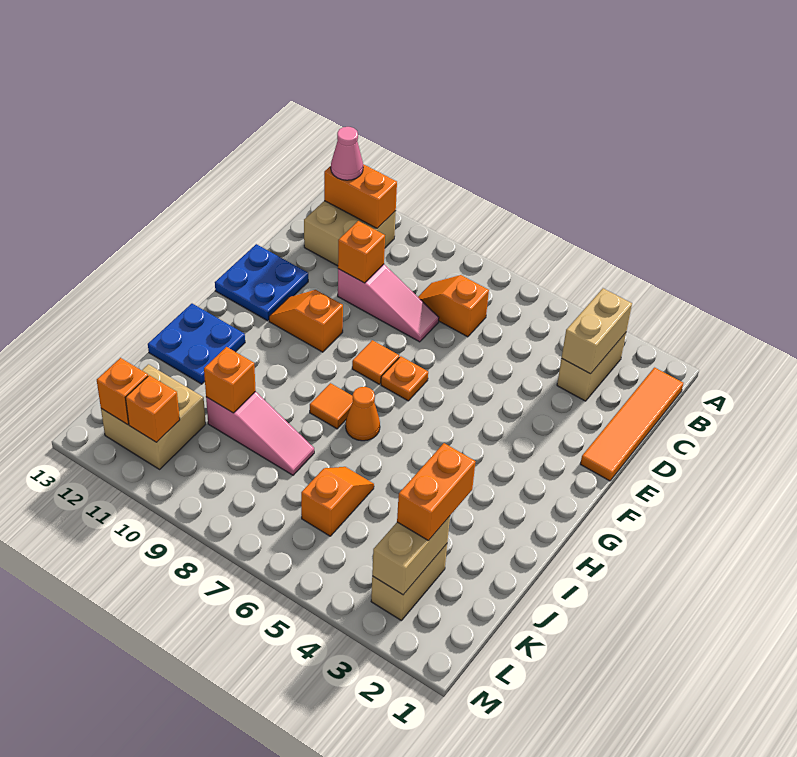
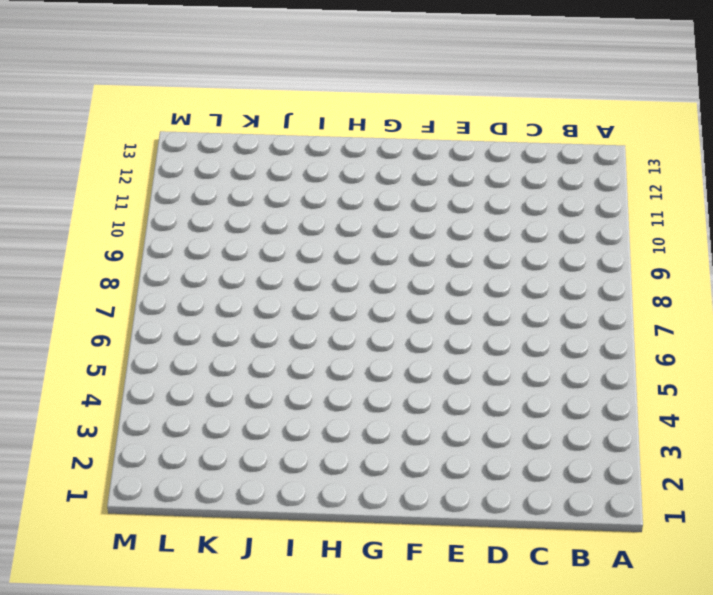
none -> orange 1x4 tile [580,368,683,481]
none -> tan 1x2 brick [557,333,626,401]
none -> tan 2x2 brick [304,201,396,266]

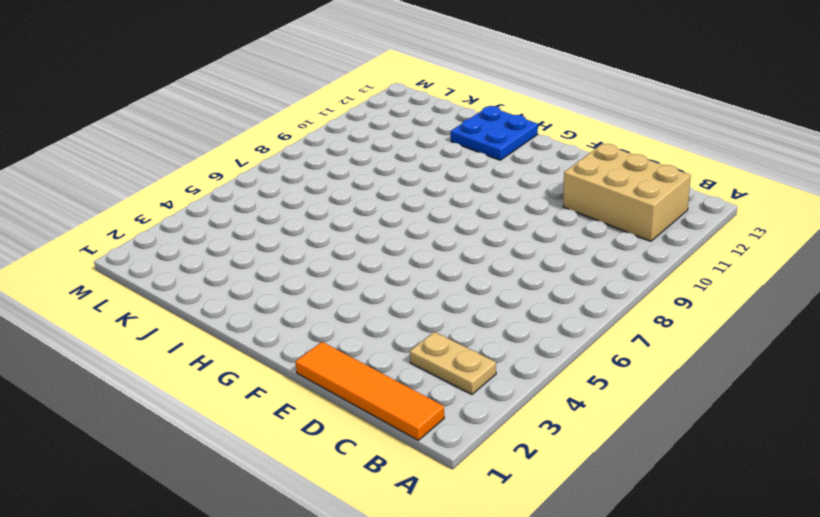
tan 1x2 plate [410,332,496,394] -> tan 1x2 brick [557,333,626,401]
tan 2x3 brick [563,144,691,241] -> tan 2x2 brick [304,201,396,266]
none -> orange 1x2 slope [418,275,489,337]
none -> pink 1x3 slope [338,264,439,342]
none -> blue 2x2 plate [215,244,308,321]

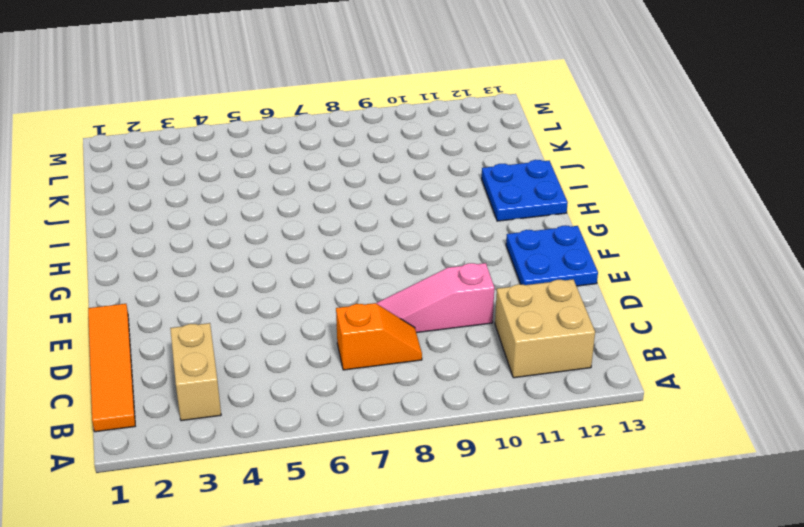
none -> orange 1x1 plate [381,356,428,401]
none -> orange 1x1 tile [352,340,399,384]
none -> orange 1x2 slope [269,290,343,352]

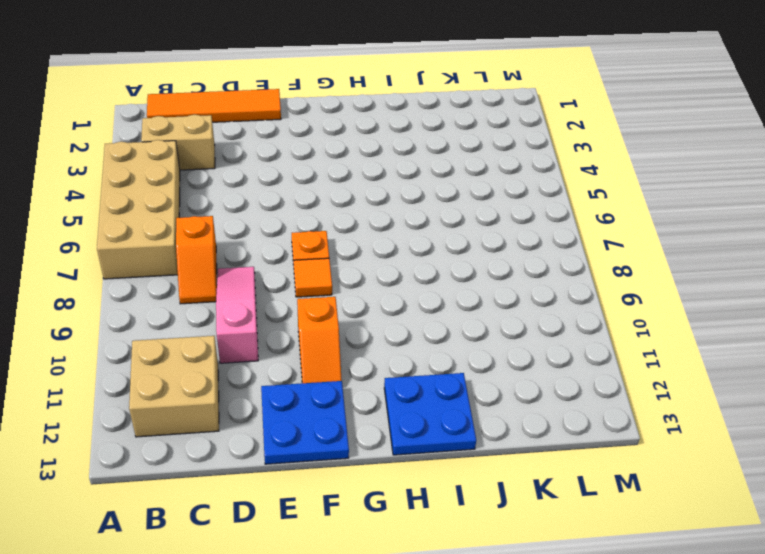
tan 2x4 brick [97,140,180,279] -> none
none -> orange 1x1 cone [346,387,380,441]
none -> orange 1x1 tile [310,383,353,429]
none -> orange 1x2 slope [301,467,374,536]

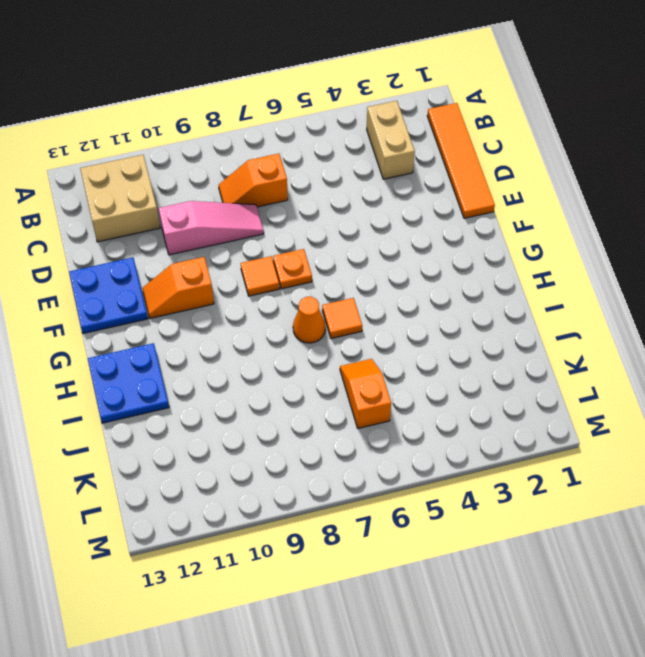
orange 1x1 tile [322,298,362,339] -> orange 1x1 tile moved to [310,383,353,429]
none -> pink 1x3 slope [206,392,314,475]
none -> tan 1x2 brick [371,544,447,621]
none -> tan 2x2 brick [101,364,206,469]

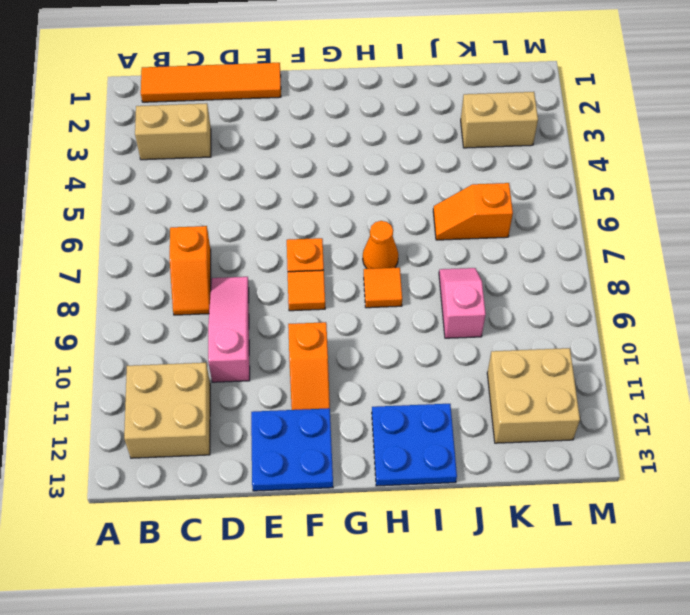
pink 1x2 slope [439,268,486,338] -> pink 1x3 slope [206,392,314,475]
none -> tan 1x2 brick [562,288,632,374]
none -> orange 1x2 brick [324,164,397,228]
none -> orange 1x1 brick [338,221,385,283]

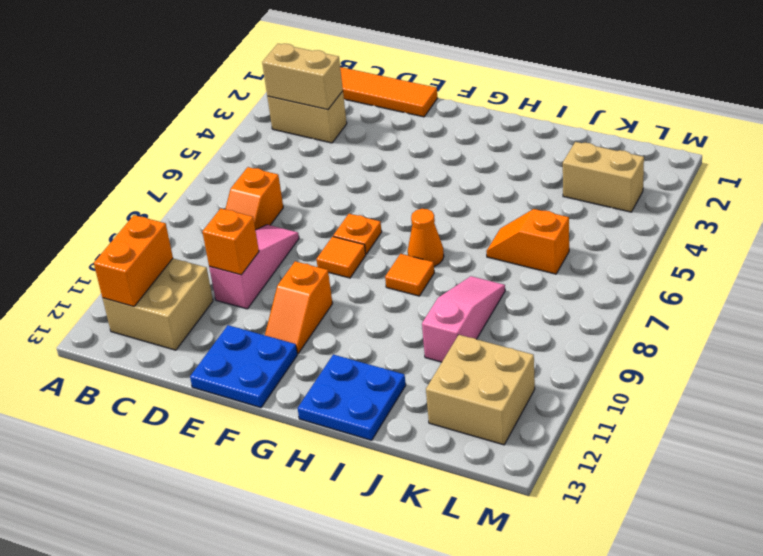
none -> orange 1x1 brick [204,347,256,413]
none -> tan 1x2 brick [372,516,450,595]
none -> orange 1x1 brick [126,375,180,442]

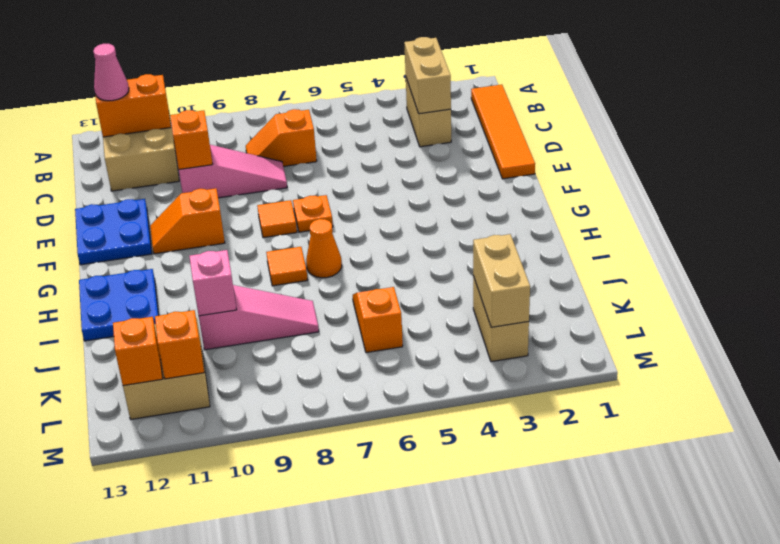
pink 1x1 brick [189,250,236,316] -> orange 1x1 brick [204,347,256,413]
none -> orange 1x2 brick [397,443,476,541]

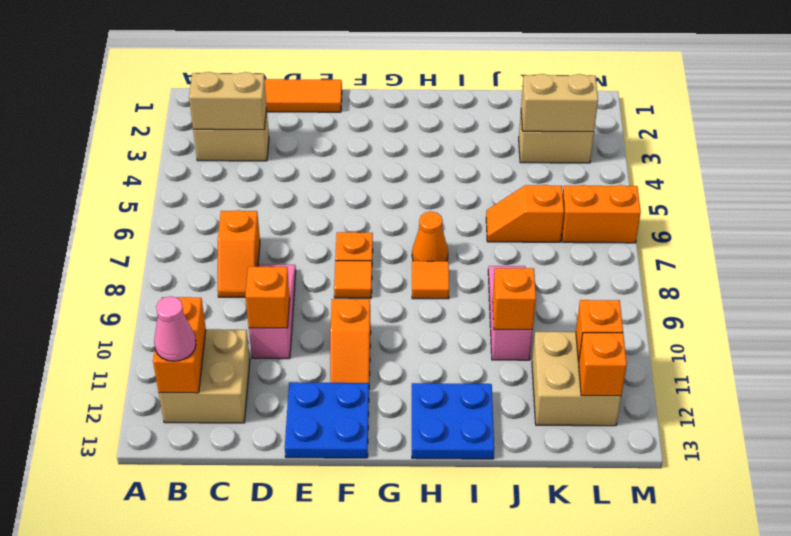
orange 1x2 brick [562,185,641,243] -> orange 1x2 brick moved to [397,443,476,541]

